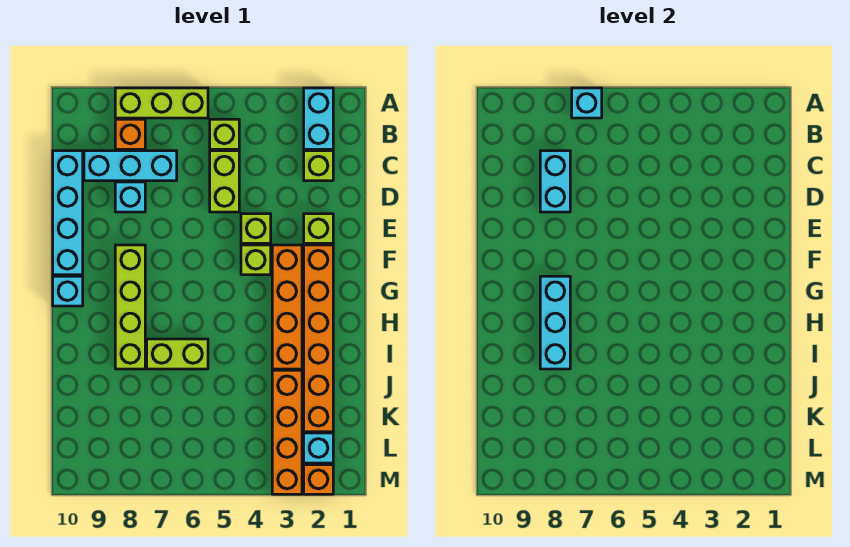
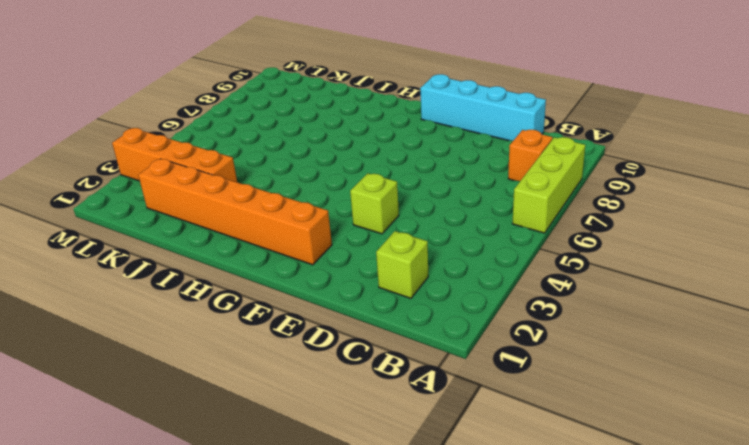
none -> cyan 1x2 brick [304,88,333,149]
none -> lime 1x1 brick [210,119,239,149]
none -> lime 1x2 brick [210,151,239,212]

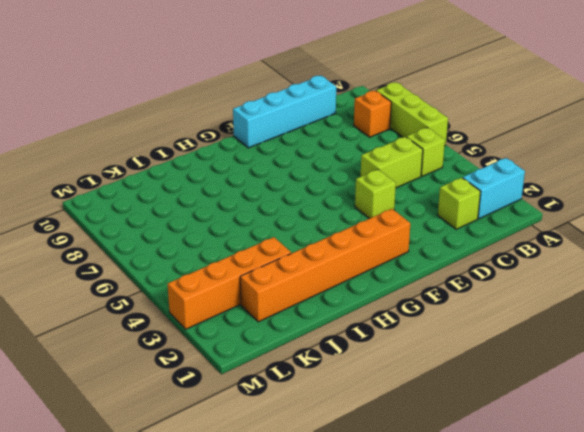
none -> cyan 1x3 brick [84,151,177,181]
none -> cyan 1x1 brick [115,182,145,212]
none -> lime 1x1 brick [304,214,333,243]

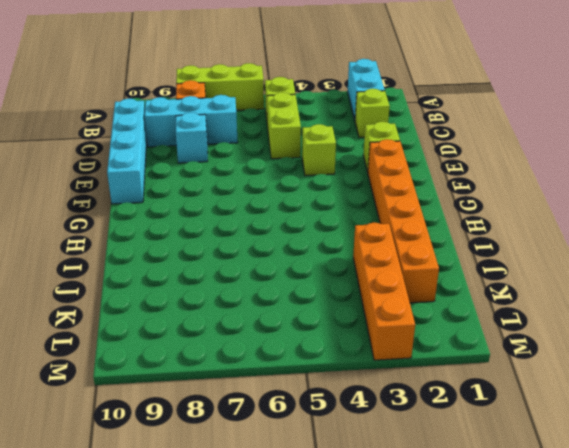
none -> orange 1x4 brick [272,245,302,369]
none -> lime 1x1 brick [241,245,271,275]
none -> lime 1x4 brick [115,245,145,369]

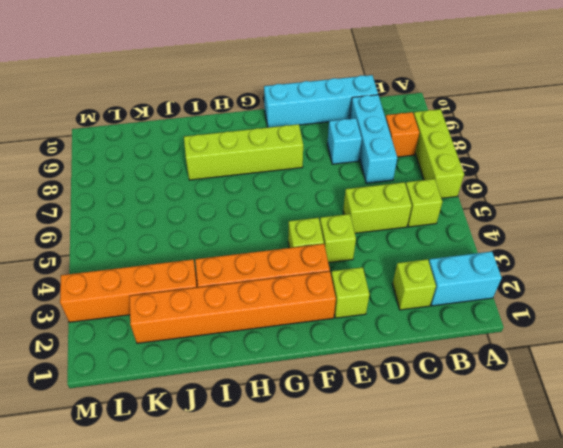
none -> cyan 1x1 brick [53,276,83,306]
none -> lime 1x2 brick [147,339,208,369]
none -> cyan 1x1 brick [304,433,333,463]

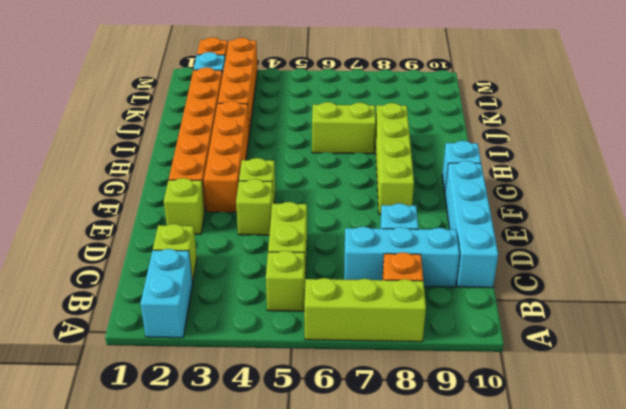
none -> cyan 1x1 brick [572,88,602,118]
none -> cyan 1x2 brick [540,151,570,212]
none -> cyan 1x3 brick [540,276,570,369]

